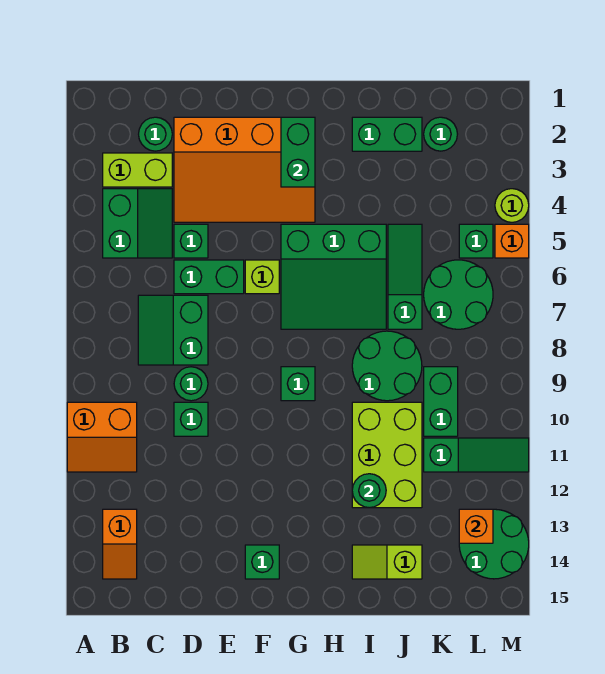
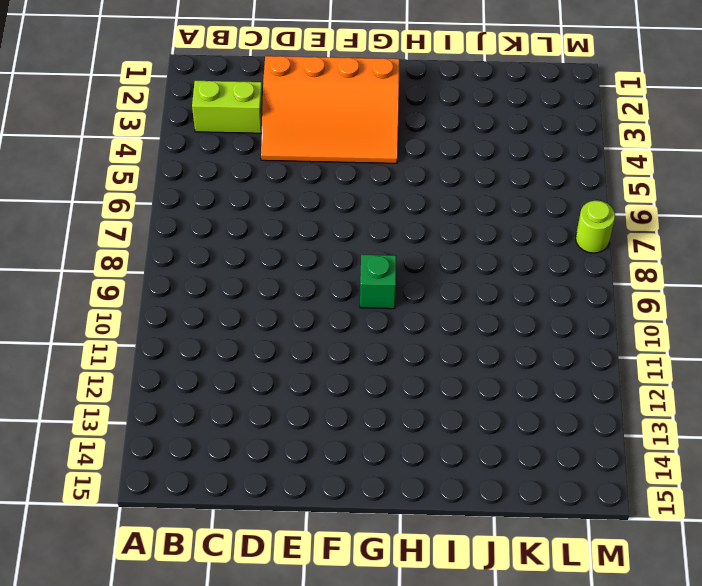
lime 1x1 round brick [576,201,615,253] -> lime 1x1 round brick moved to [495,189,529,222]
none -> orange 2x2 slope [67,402,137,472]
none -> green 2x2 slope [103,189,172,258]
none -> orange 1x2 slope [103,509,137,579]
none -> green 1x1 round brick [139,117,172,151]

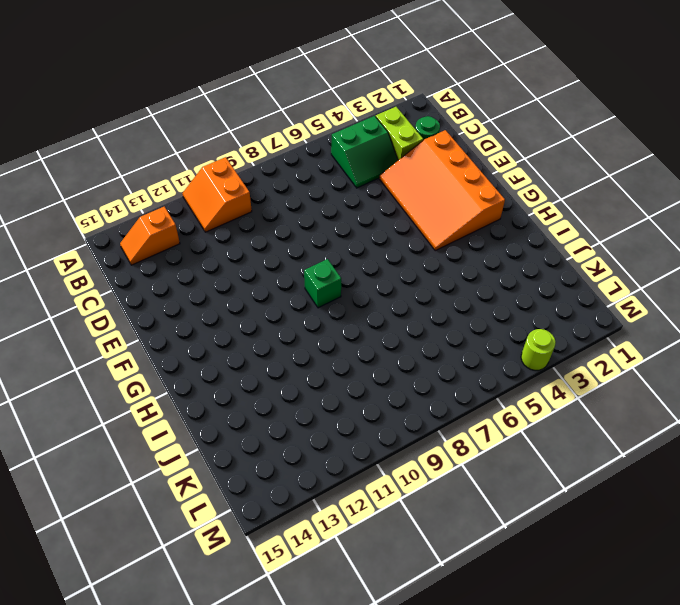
none -> green 2x2 slope [138,295,208,365]
none -> green 1x1 brick [174,224,208,258]
none -> green 1x2 brick [174,260,244,294]
none -> green 1x1 round brick [174,367,208,401]

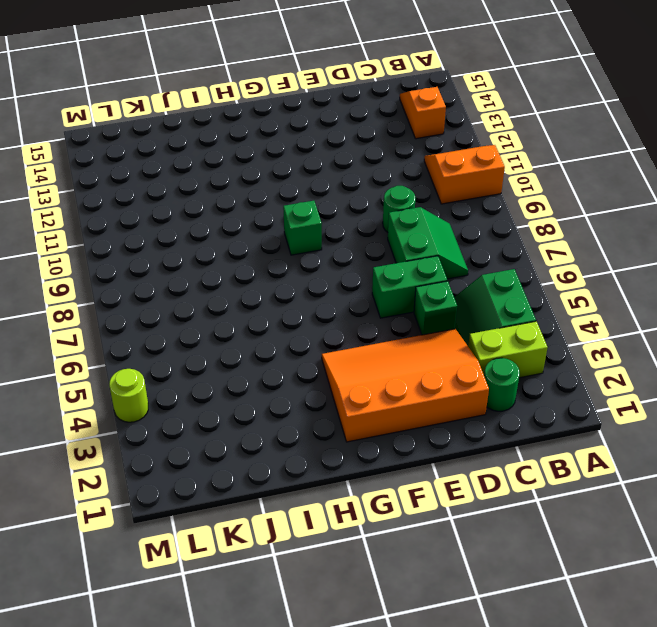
none -> green 1x1 brick [174,402,208,436]
none -> lime 1x1 brick [245,260,279,294]
none -> green 1x1 brick [245,545,279,579]
none -> green 3x3 slope [281,224,386,329]

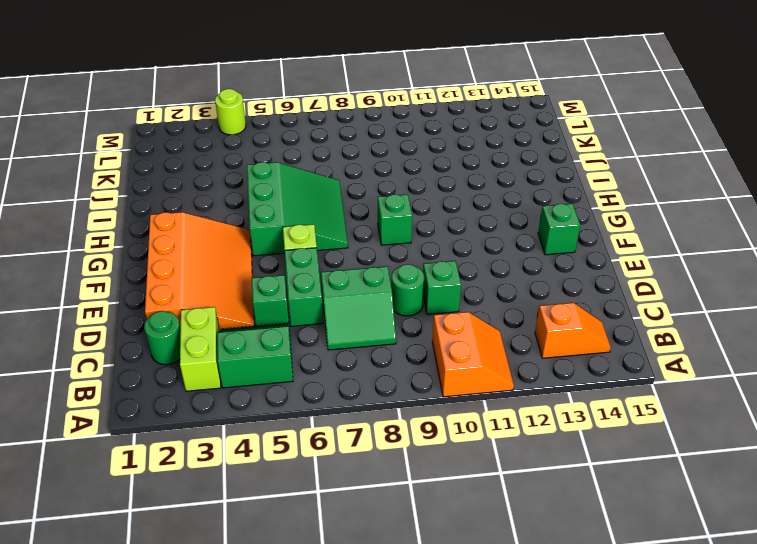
none -> green 1x2 brick [352,117,422,151]
none -> green 2x2 round brick [352,331,422,401]
none -> lime 2x3 brick [352,402,422,508]
none -> lime 1x2 slope [352,545,422,579]

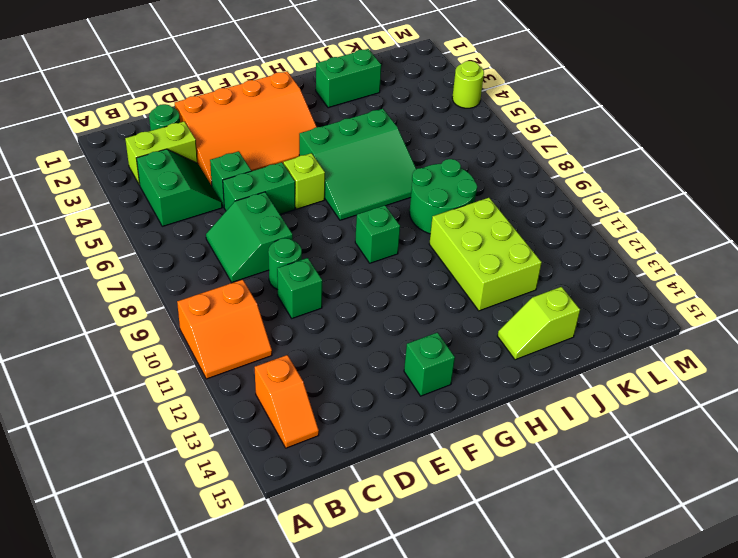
none -> green 1x3 slope [388,224,422,329]
none -> green 1x1 round brick [424,117,457,151]
none -> green 2x2 round brick [424,260,493,329]
none -> green 1x2 brick [424,367,458,436]

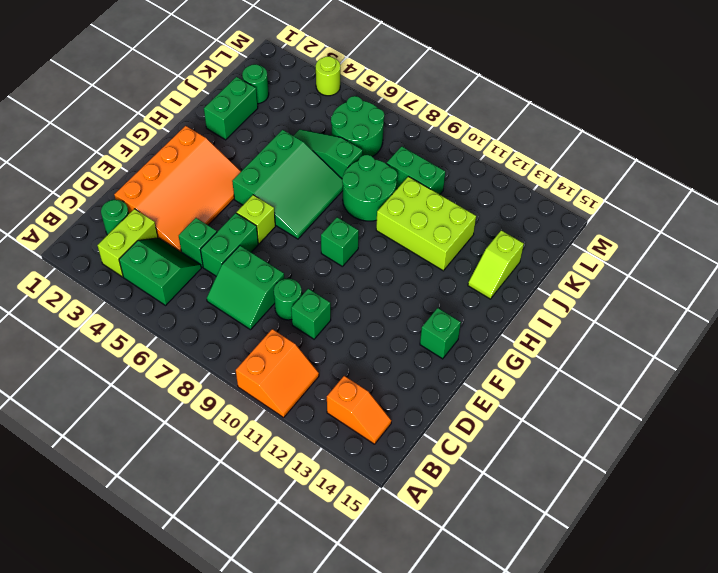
none -> green 1x3 slope [424,438,529,472]
none -> green 1x1 brick [459,224,493,258]
none -> green 2x2 round brick [459,509,529,579]
none -> orange 1x1 brick [495,224,529,258]

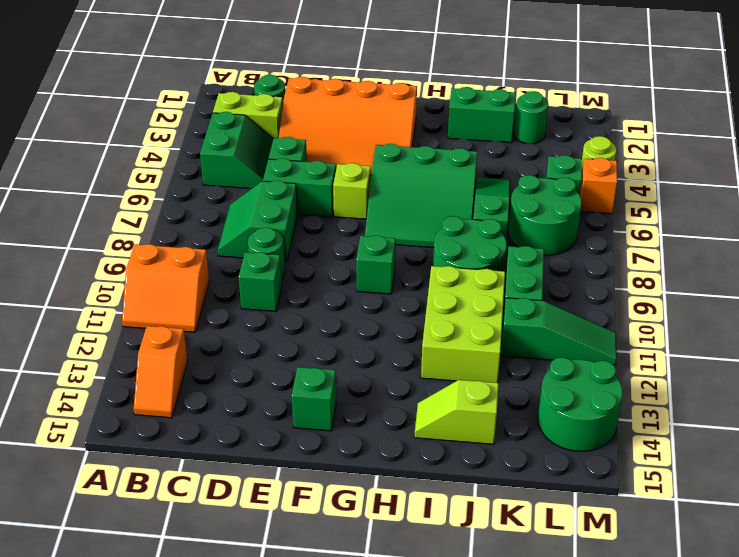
none -> green 1x2 brick [281,117,315,187]
none -> green 1x1 round brick [352,474,386,508]
none -> orange 1x1 brick [459,509,493,543]

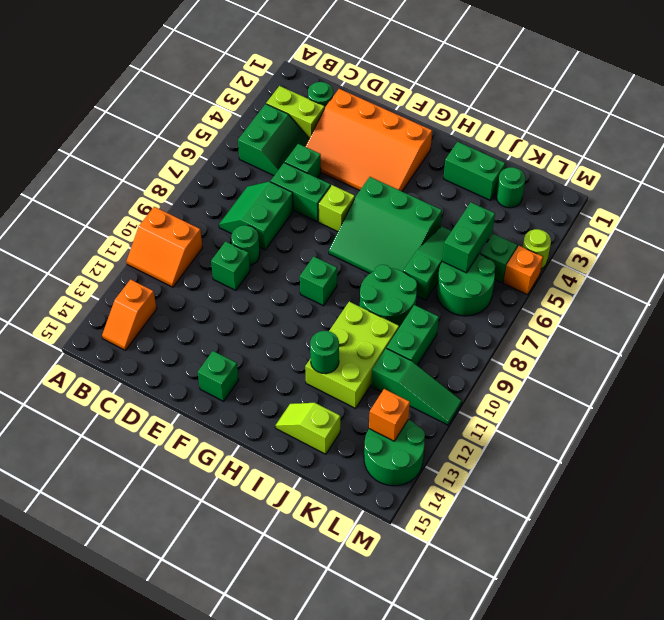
green 1x2 brick [442,203,495,273] -> green 1x2 brick moved to [281,117,315,187]

